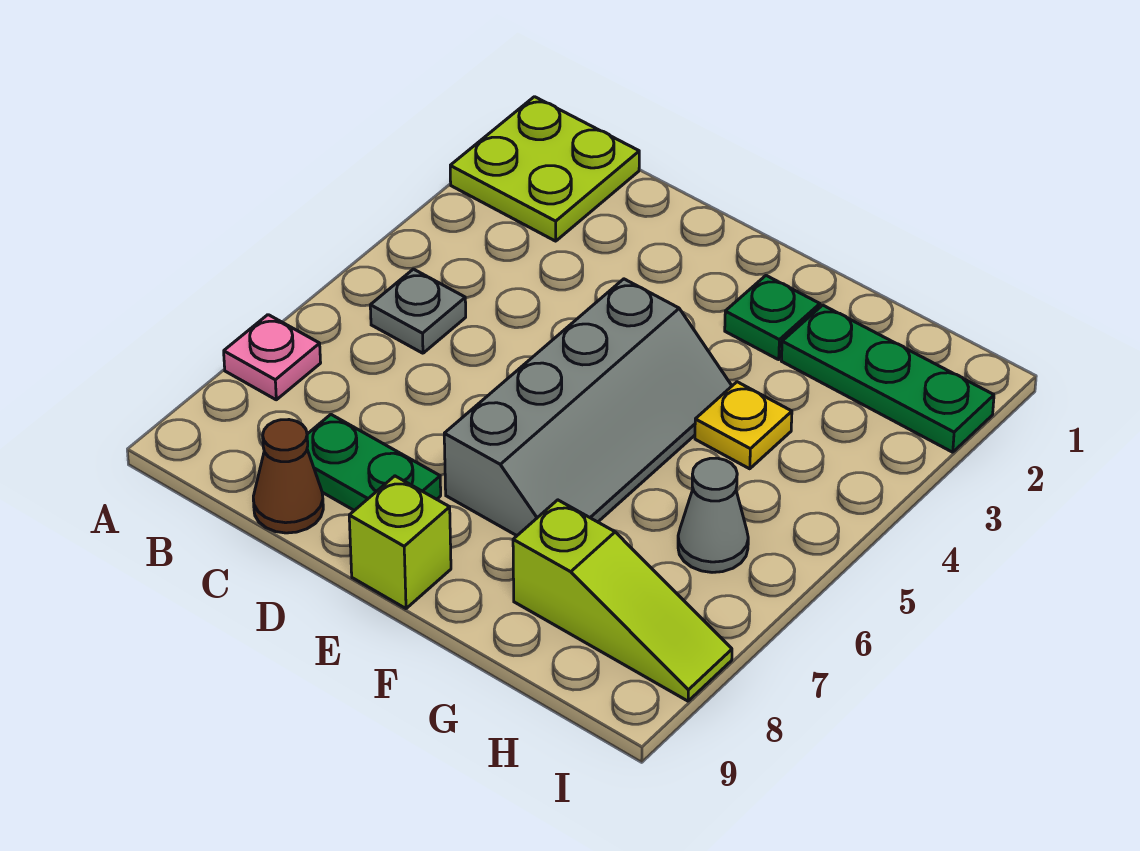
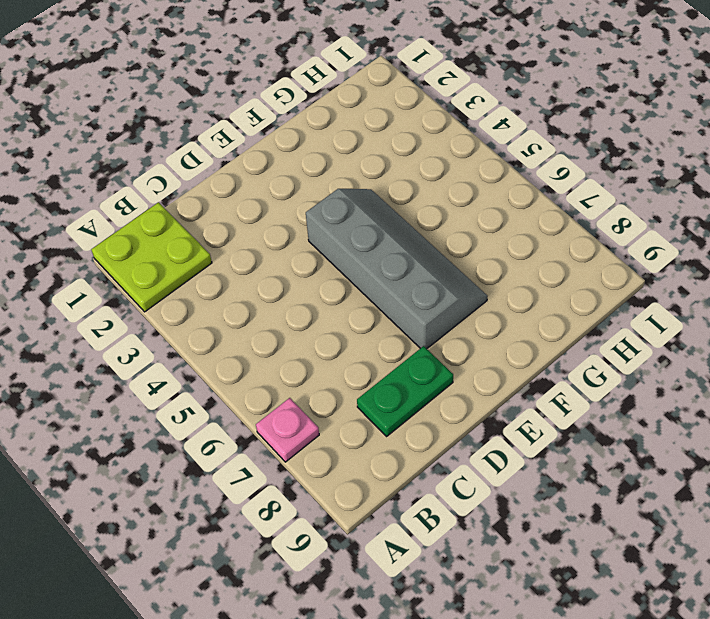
none -> grey 1x1 plate [370,269,466,353]
none -> brown 1x1 cone [253,420,323,533]
none -> lime 1x1 brick [349,476,451,609]

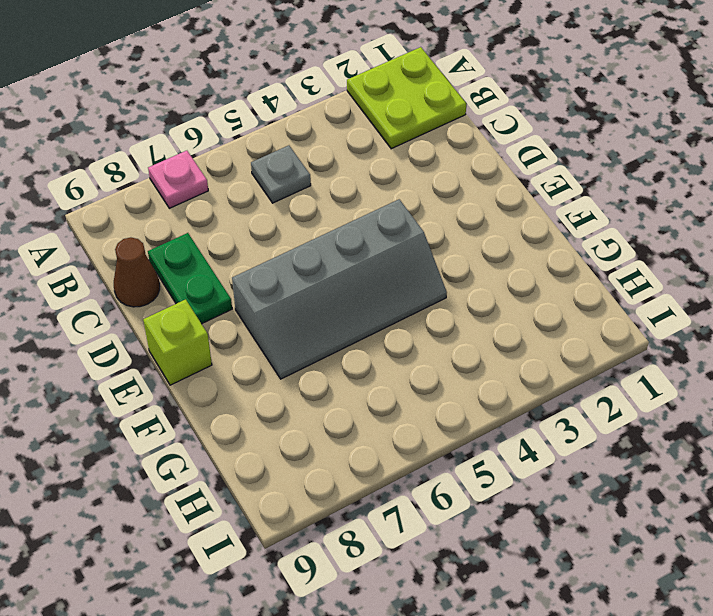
none -> green 1x1 plate [725,276,820,360]
none -> green 1x3 plate [781,305,994,452]
none -> yellow 1x1 plate [695,382,792,469]

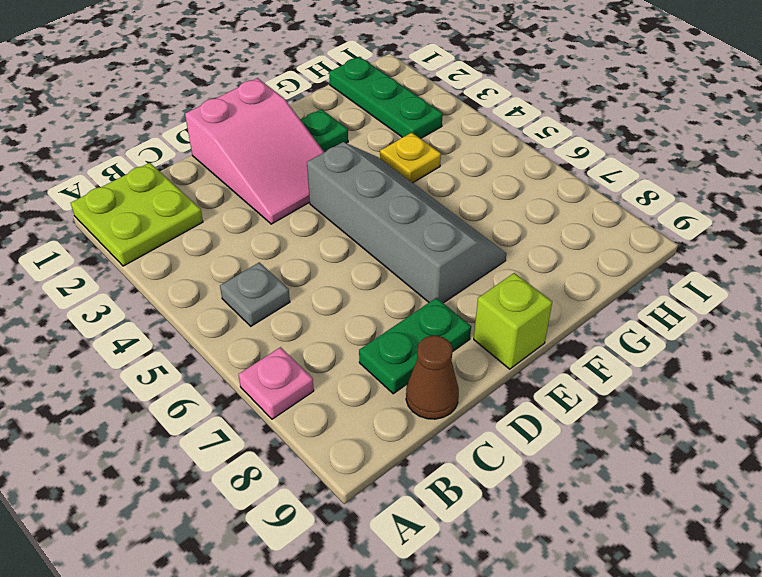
pink 2x3 slope [185,78,324,224] -> none
green 1x3 plate [329,57,443,139] -> green 1x3 plate turned to [781,305,994,452]
none -> lime 1x3 slope [513,500,732,701]
none -> grey 1x1 cone [678,458,748,572]

